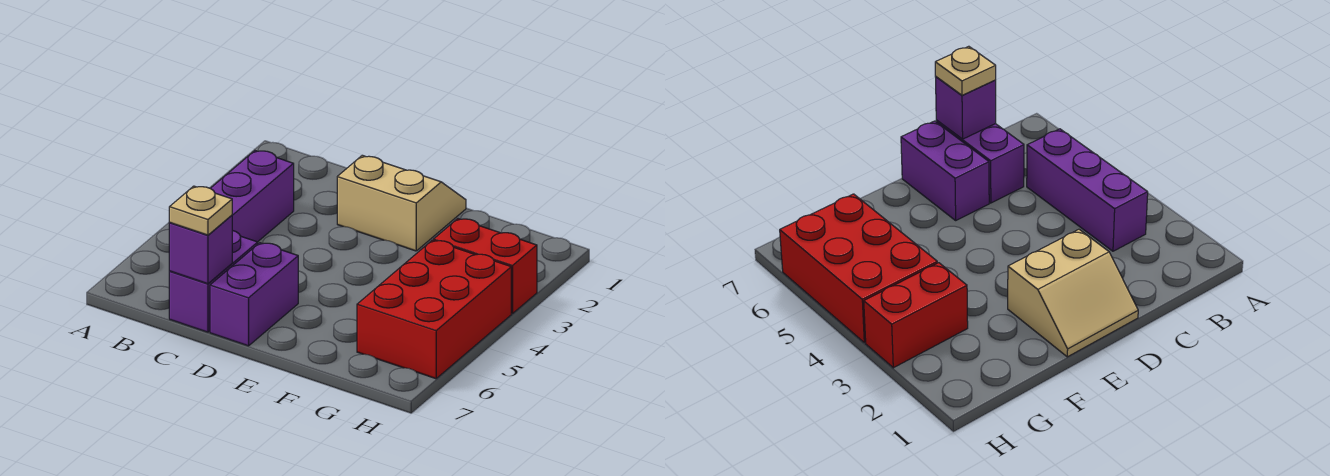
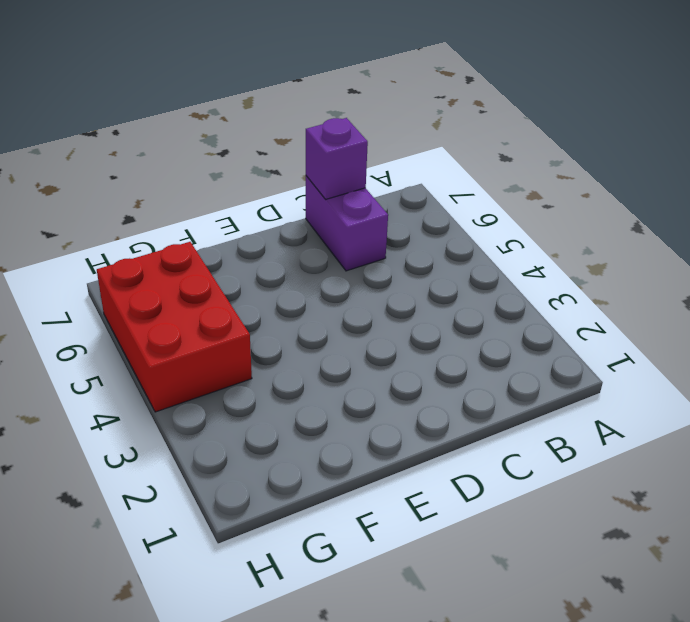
none -> purple 1x3 brick [211,151,294,242]
none -> tan 2x2 slope [337,155,466,251]

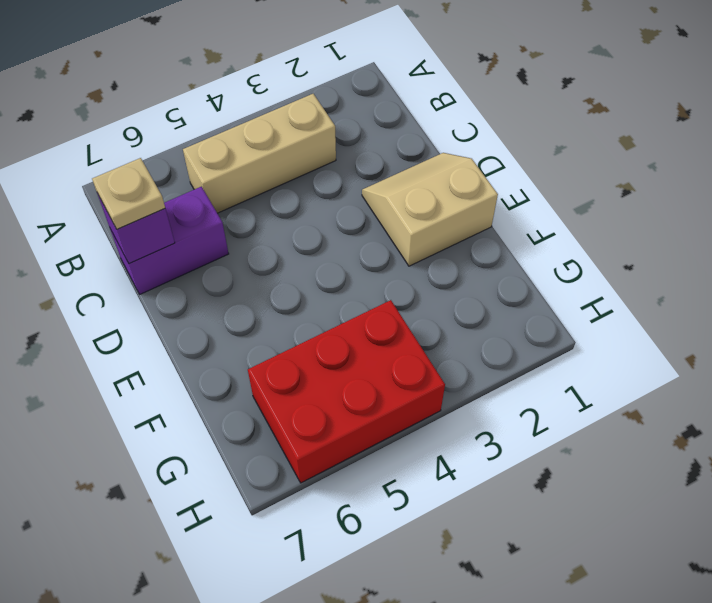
tan 1x3 brick [183,94,336,213] -> purple 1x3 brick [211,151,294,242]
tan 2x2 slope [362,153,498,266] -> tan 2x2 slope turned to [337,155,466,251]
none -> purple 1x2 brick [210,243,298,346]
none -> red 1x2 brick [433,219,537,314]

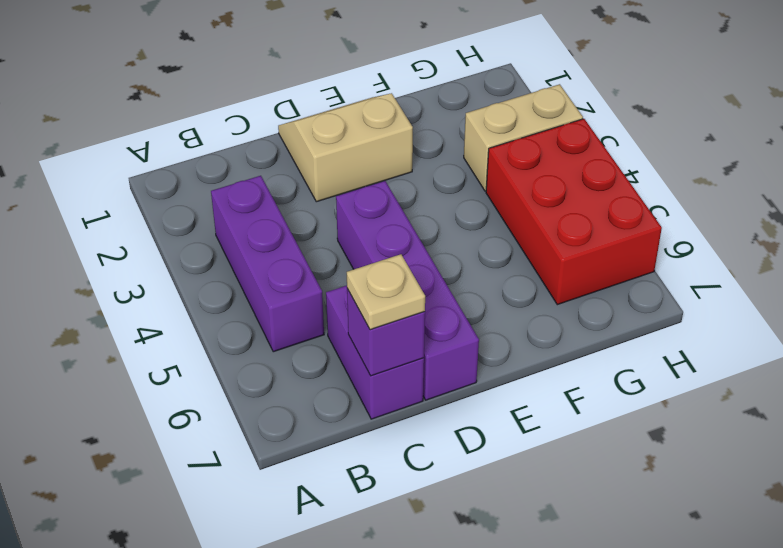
purple 1x4 brick [336,181,479,400] -> purple 1x2 brick [210,243,298,346]
tan 1x2 brick [464,84,583,191] -> red 1x2 brick [433,219,537,314]

